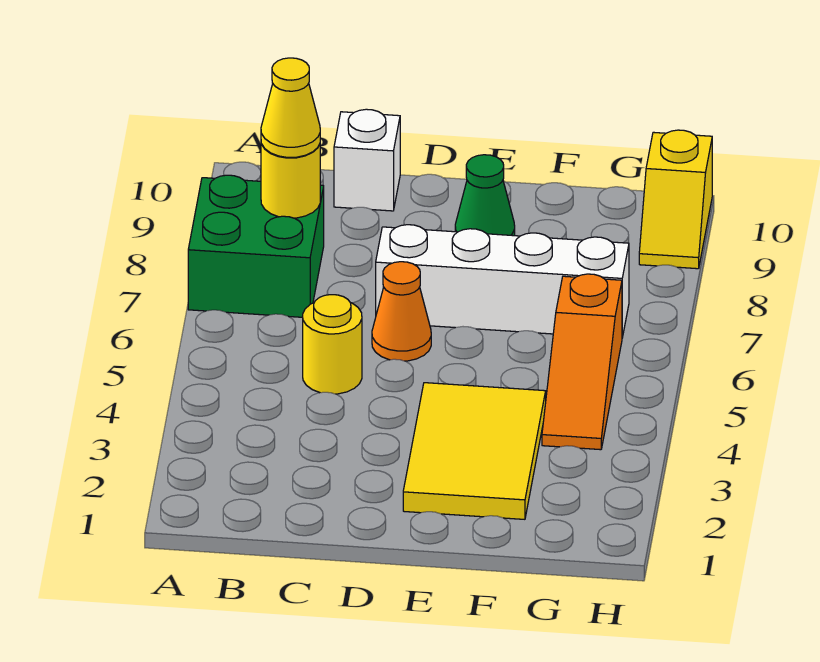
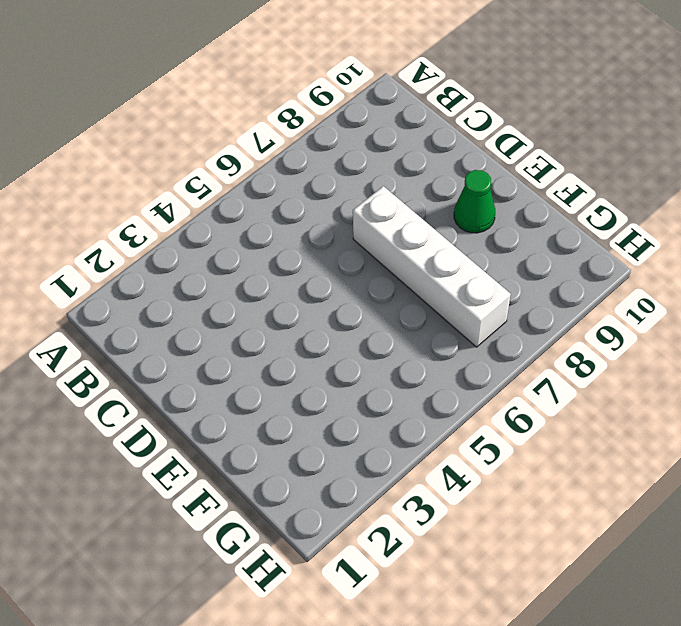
none -> green 2x2 brick [188,175,324,317]
none -> yellow 1x1 round brick [303,295,362,394]

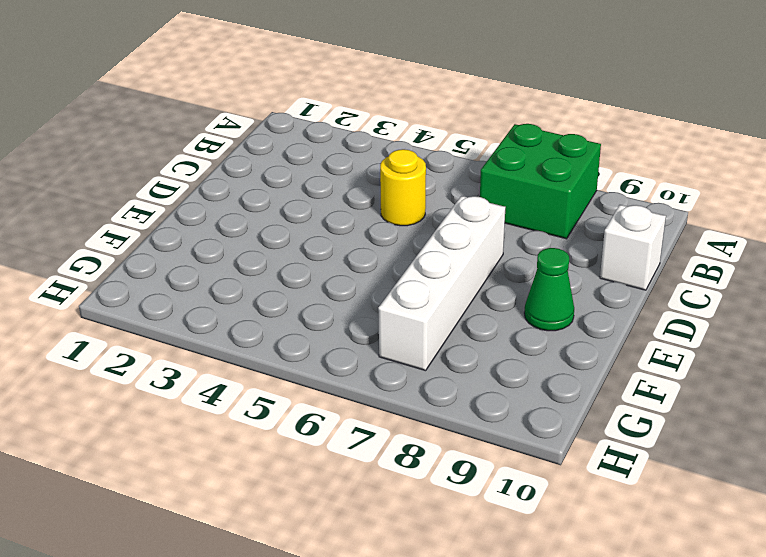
none -> orange 1x1 cone [372,262,431,361]
none -> yellow 2x3 tile [403,383,546,519]

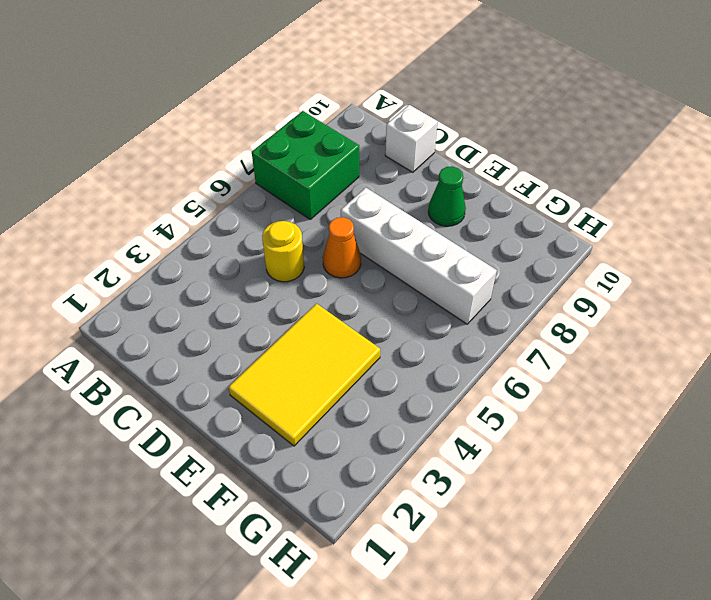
none -> orange 1x3 slope [542,274,622,450]
none -> yellow 1x2 slope [639,130,712,269]

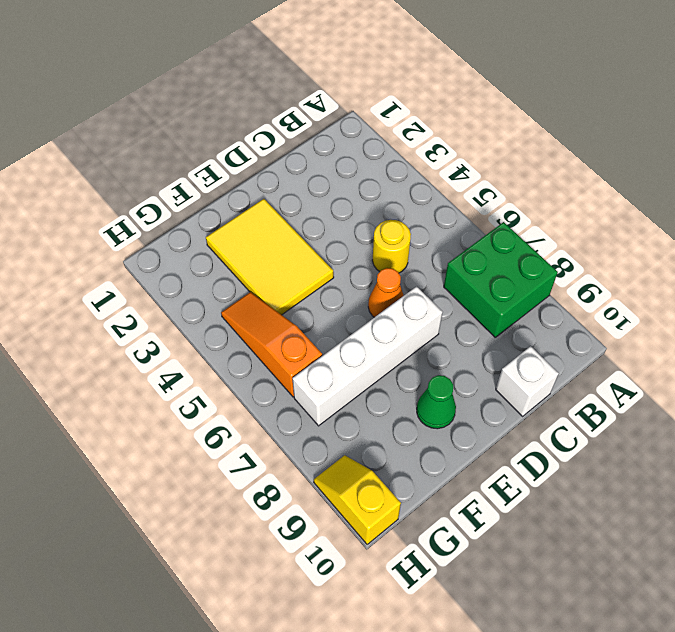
none -> yellow 1x1 round brick [261,144,320,218]
none -> yellow 1x1 cone [261,58,320,157]

